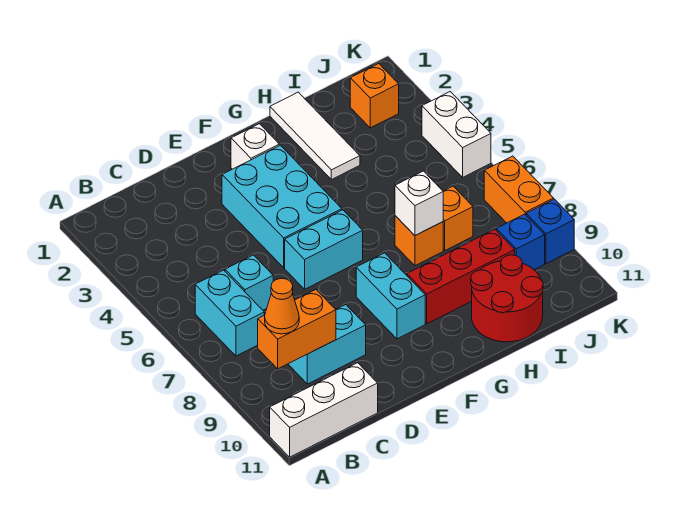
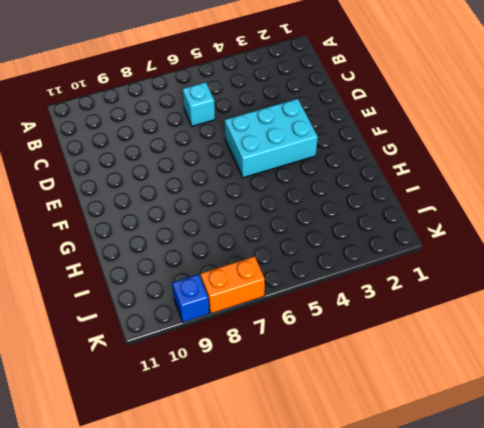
none -> white 1x3 brick [270,363,378,457]
none -> cyan 1x2 brick [195,270,264,356]
none -> cyan 1x2 brick [288,305,366,384]

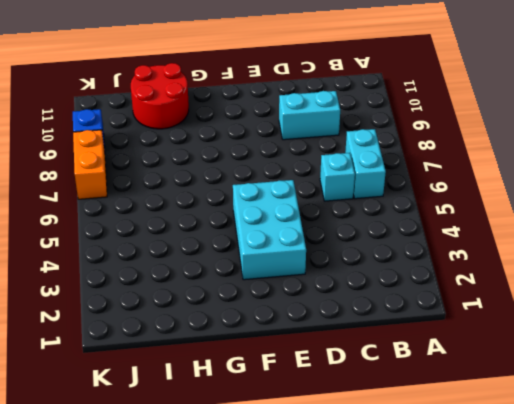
none -> white 1x3 brick [270,363,378,457]
none -> cyan 1x2 brick [285,210,363,289]
none -> white 1x1 brick [231,124,279,169]

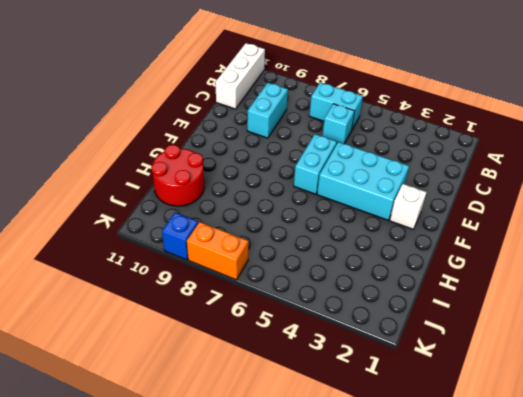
none -> cyan 1x2 brick [356,253,425,339]
none -> red 1x3 brick [407,229,515,324]
none -> white 1x3 tile [270,92,360,180]

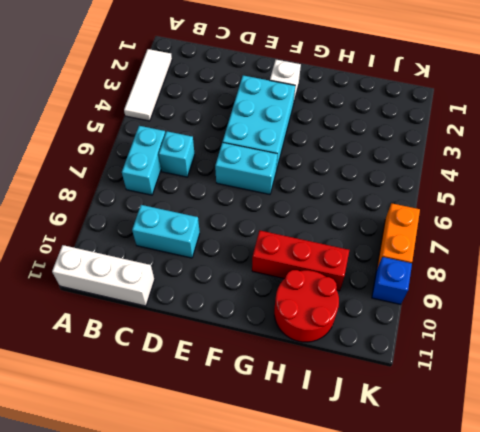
white 1x3 tile [124,49,172,121] -> white 1x3 tile moved to [270,92,360,180]
none -> cyan 1x2 brick [356,253,425,339]
none -> orange 1x1 brick [395,216,443,266]
none -> orange 1x1 brick [443,186,473,250]

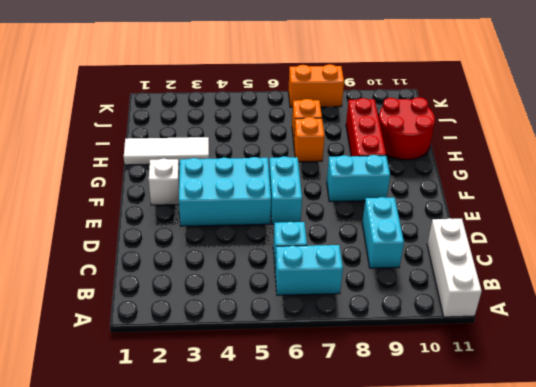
none -> orange 1x1 brick [350,64,399,128]
none -> blue 1x1 brick [496,214,545,270]
none -> white 1x2 brick [422,92,491,177]

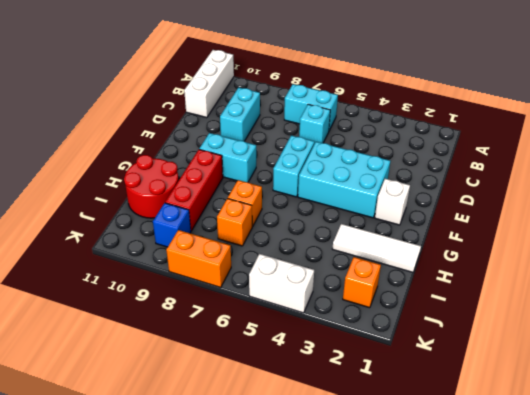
none -> blue 1x1 brick [526,199,574,264]
none -> orange 1x2 brick [258,290,336,369]
none -> white 1x1 brick [395,171,443,236]

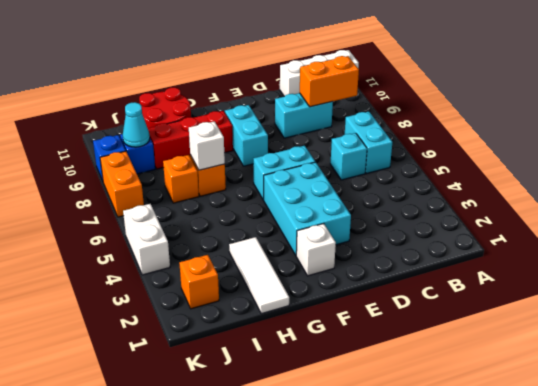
cyan 1x1 cone [123,102,150,147] -> none
none -> orange 1x1 cone [265,278,299,334]

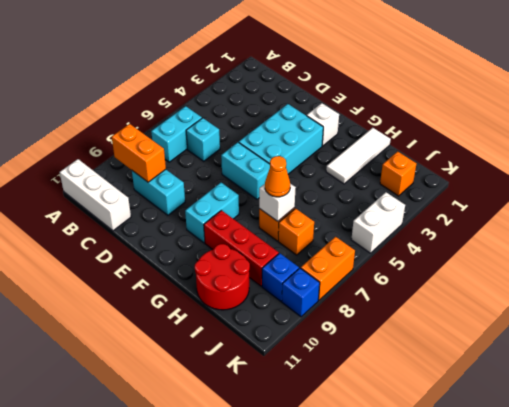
orange 1x1 cone [265,156,290,197] -> orange 1x1 cone moved to [265,278,299,334]

